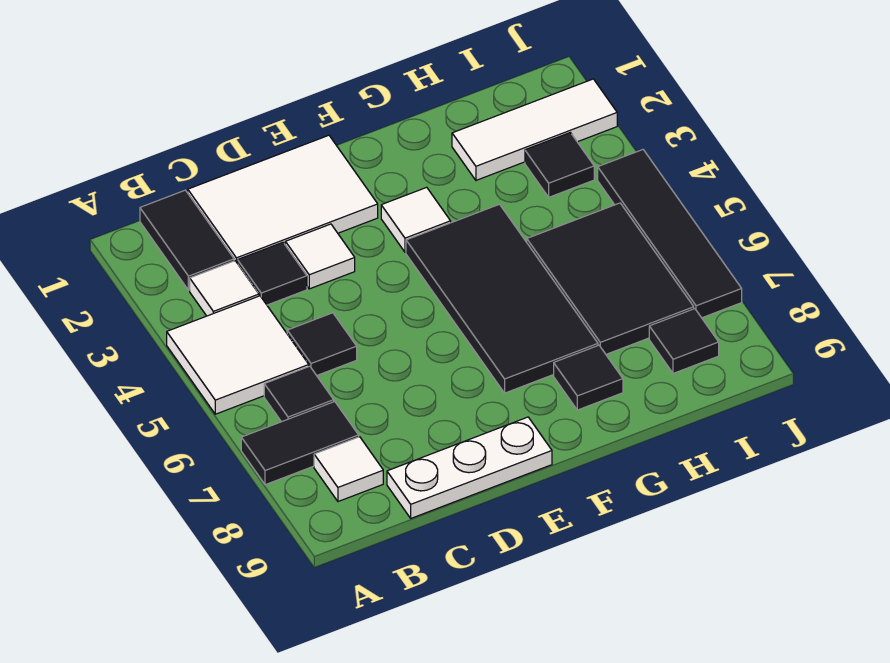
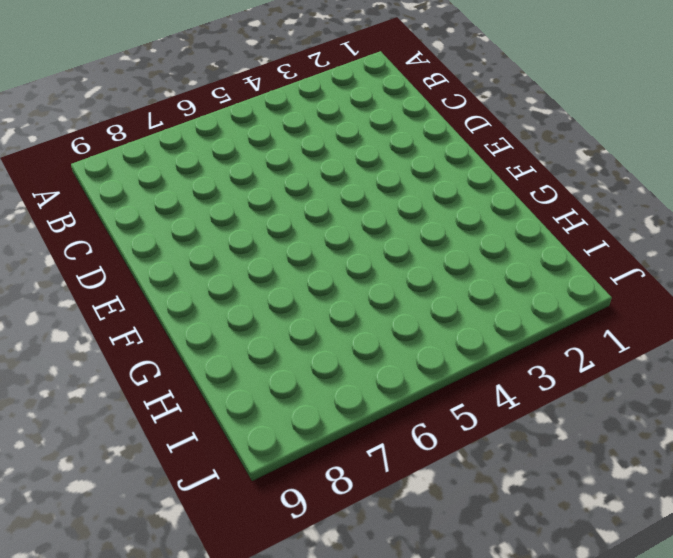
none -> white 2x2 tile [167,296,309,414]
none -> black 1x2 tile [241,402,359,485]
none -> black 1x2 tile [140,190,234,290]

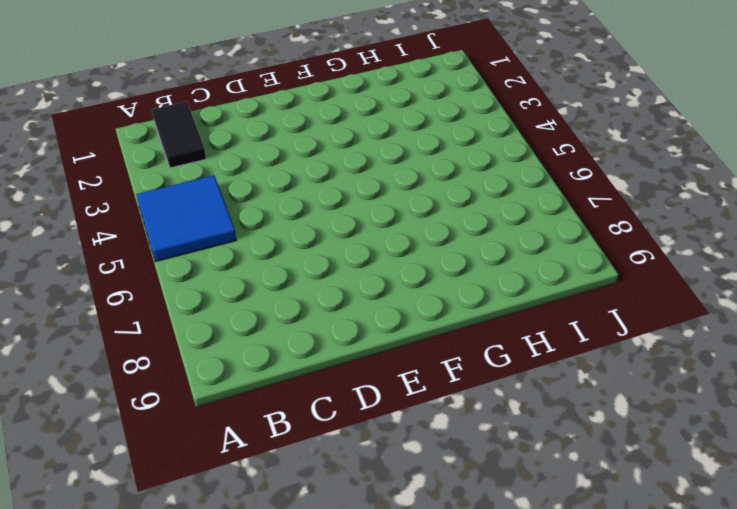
blue 2x2 tile [136,175,236,262] -> white 2x2 tile [167,296,309,414]
none -> black 1x2 tile [241,402,359,485]
none -> white 1x1 tile [190,261,259,316]
none -> black 1x1 tile [264,366,334,422]

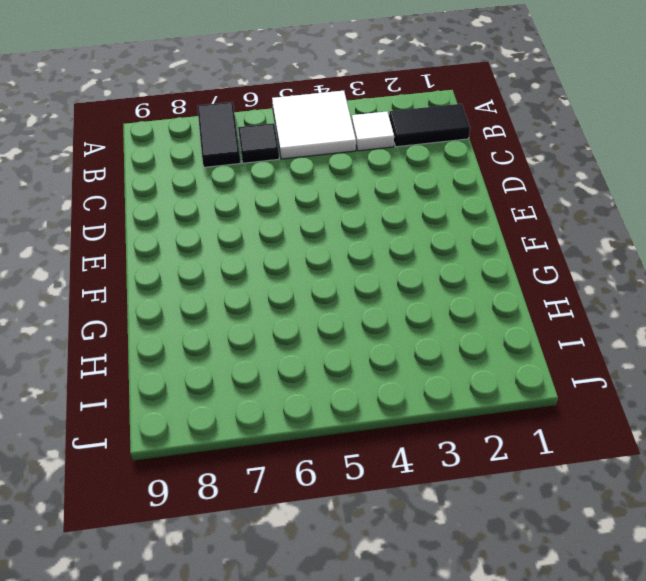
none -> white 1x1 tile [314,437,383,502]
none -> white 2x3 tile [188,135,378,264]
none -> black 1x1 tile [238,242,307,305]

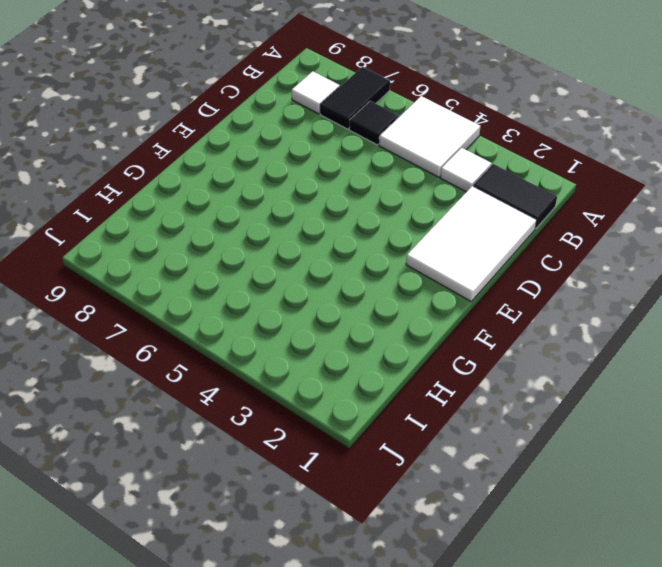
none -> black 1x1 tile [238,242,307,305]
none -> black 1x1 tile [287,313,357,375]
none -> white 1x3 plate [387,417,552,518]

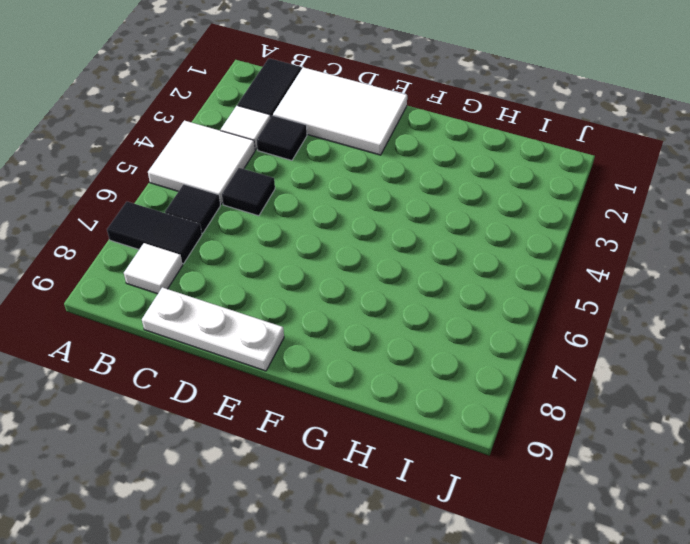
none -> white 1x1 tile [285,224,355,289]
none -> white 1x1 tile [381,187,451,252]
none -> black 2x4 tile [406,204,598,393]

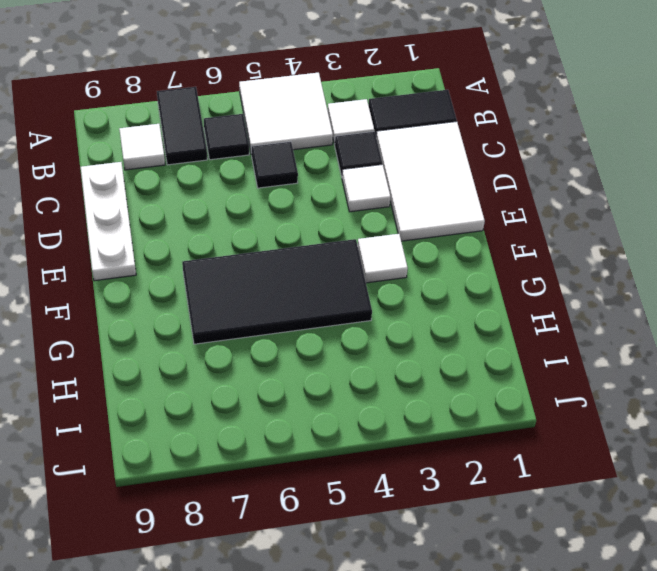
none -> black 1x1 tile [554,345,623,410]
none -> white 1x3 tile [452,79,617,180]
none -> black 2x3 tile [527,203,694,354]

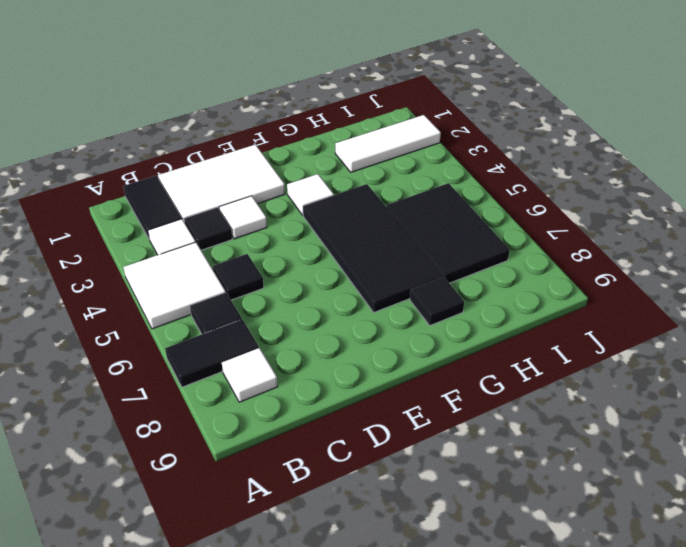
none -> white 1x3 plate [387,417,552,518]
none -> black 1x1 tile [525,133,594,197]
none -> black 1x1 tile [649,309,719,373]

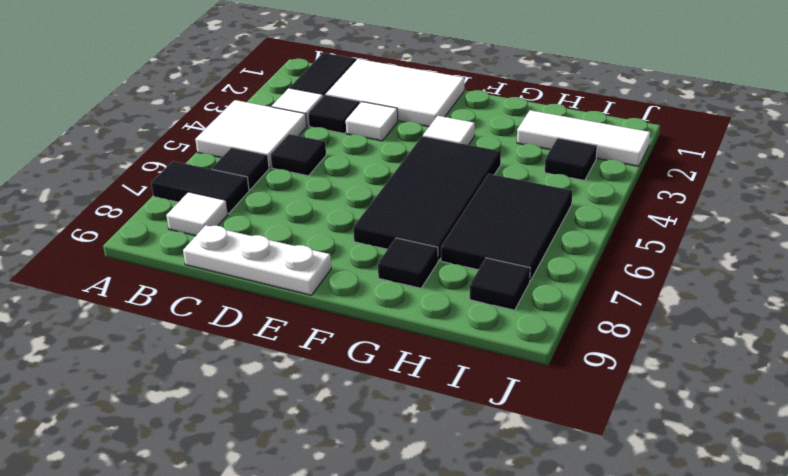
none -> black 1x4 tile [598,150,742,318]

